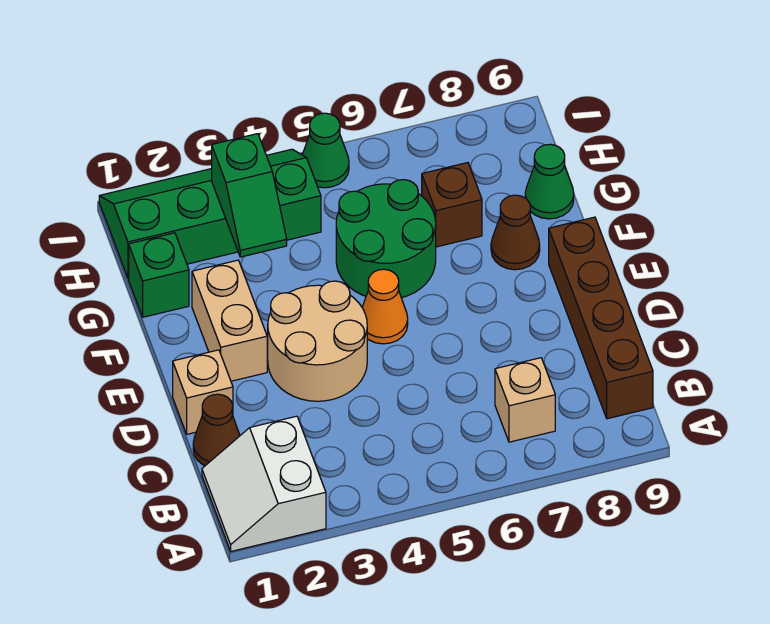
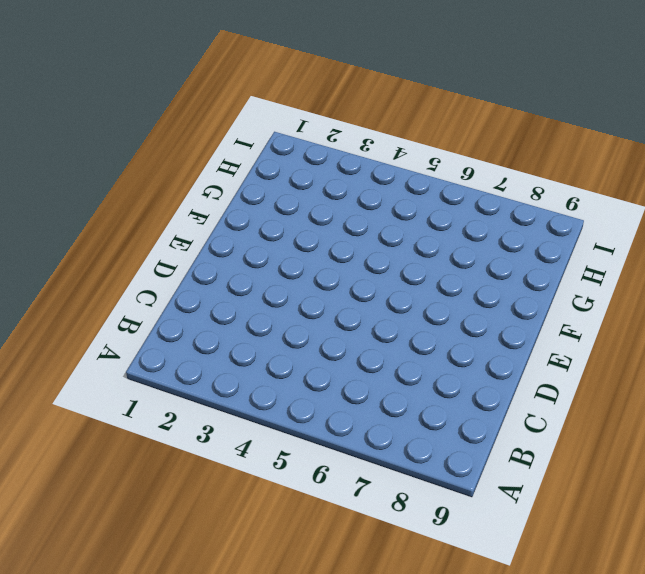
none -> white 2x2 slope [202,416,326,551]
none -> tan 1x1 brick [495,358,555,442]
none -> brown 1x4 brick [549,217,653,419]

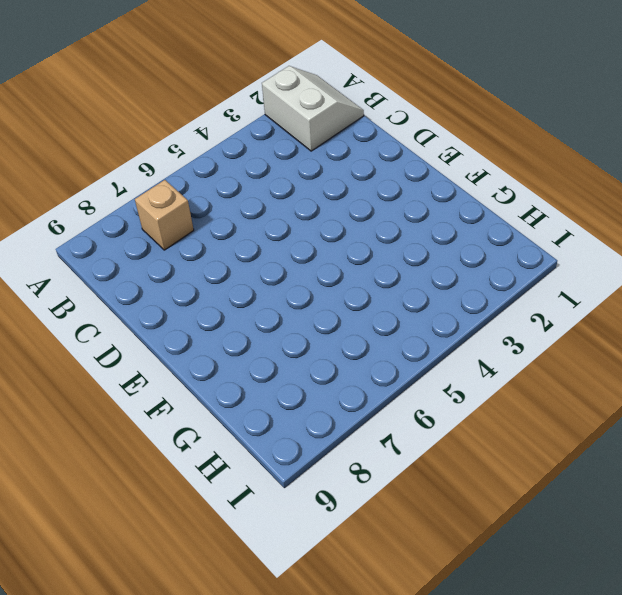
none -> brown 1x4 brick [549,217,653,419]
none -> brown 1x1 cone [193,394,240,466]
none -> tan 1x1 brick [173,350,233,434]

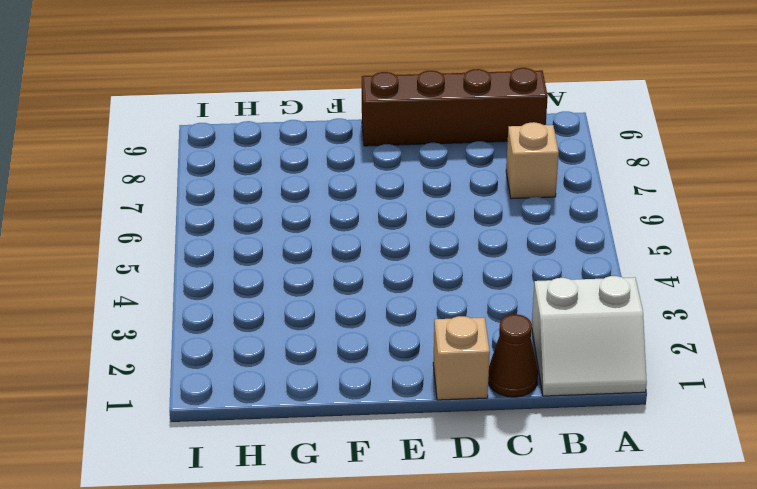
none -> tan 2x2 round brick [268,281,367,401]
none -> tan 1x2 brick [192,260,267,381]
none -> orange 1x1 cone [362,269,408,344]

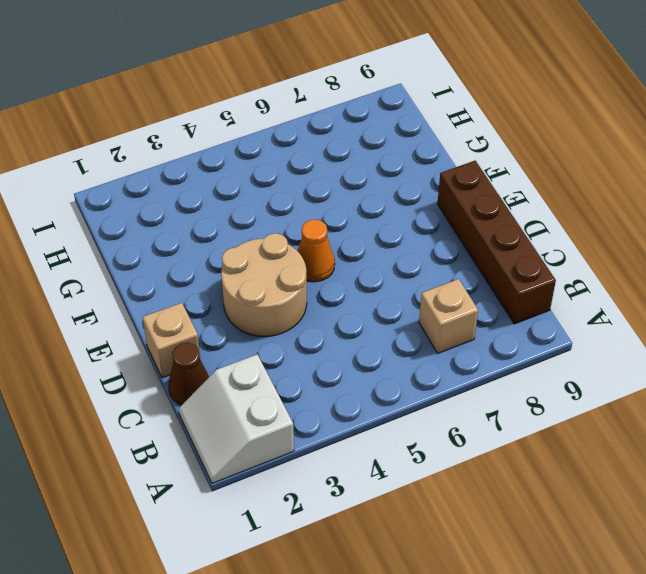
none -> tan 1x2 brick [192,260,267,381]
none -> green 2x2 round brick [336,180,436,298]
none -> brown 1x1 cone [491,195,540,270]

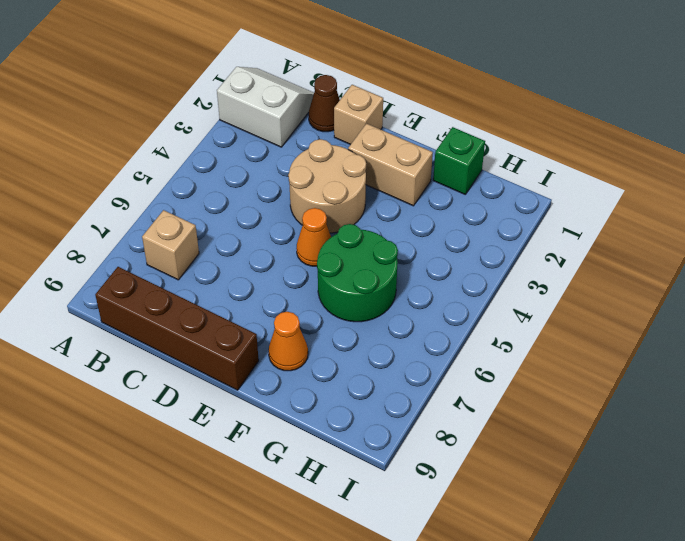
orange 1x1 cone [269,312,308,371] -> brown 1x1 cone [491,195,540,270]
none -> brown 1x1 brick [422,163,482,247]
none -> green 1x1 cone [525,144,574,219]
none -> green 2x4 slope [99,149,321,278]

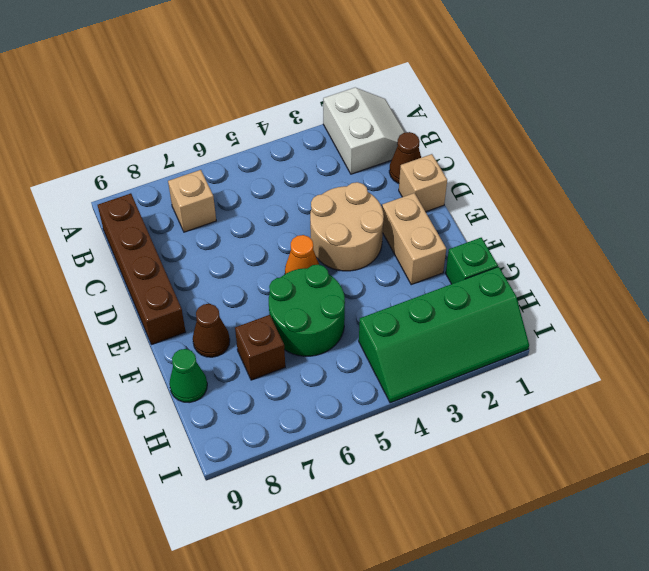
none -> green 1x1 cone [302,113,349,188]
none -> green 1x2 slope [212,134,287,257]

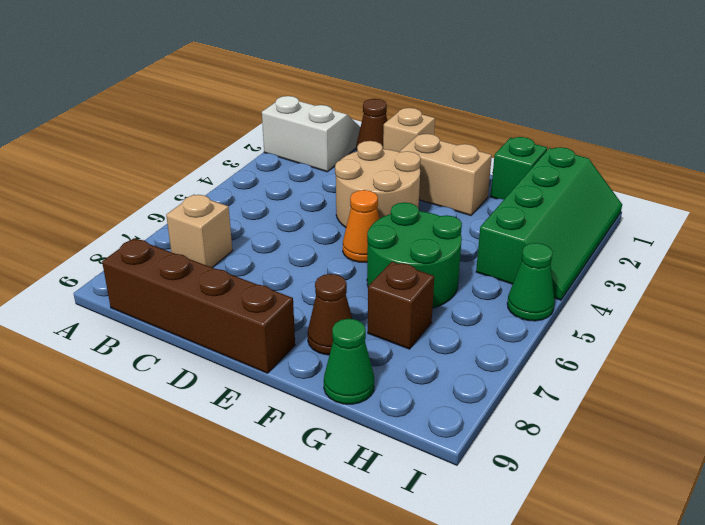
none -> green 1x2 slope [212,134,287,257]

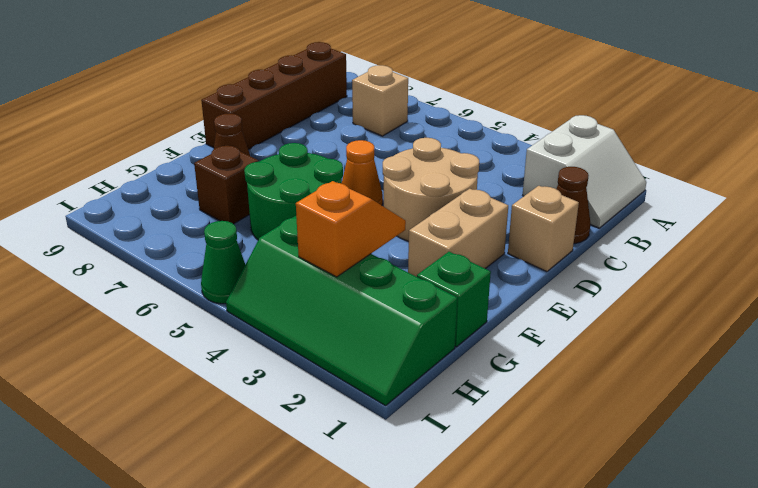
orange 1x2 slope [296,181,406,277] -> green 1x2 slope [212,134,287,257]
none -> green 1x1 cone [525,144,574,219]

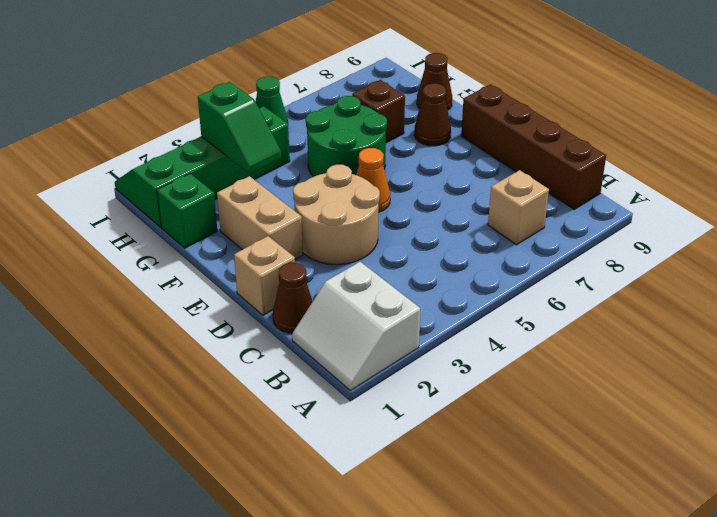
brown 1x1 cone [417,53,452,110] -> green 1x1 cone [525,144,574,219]

